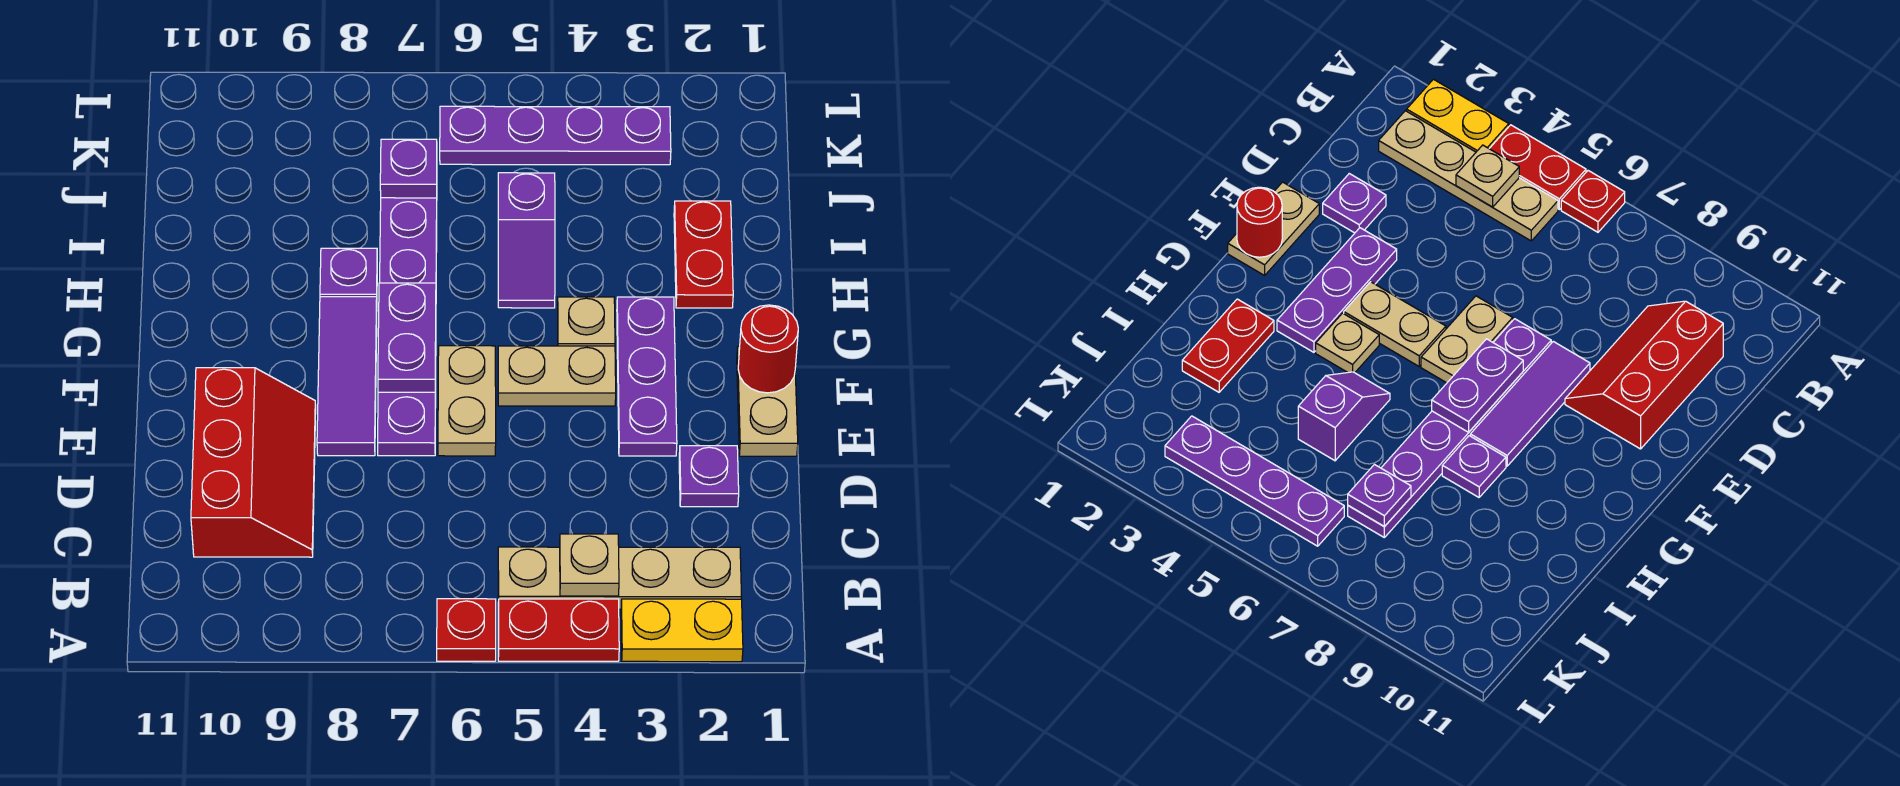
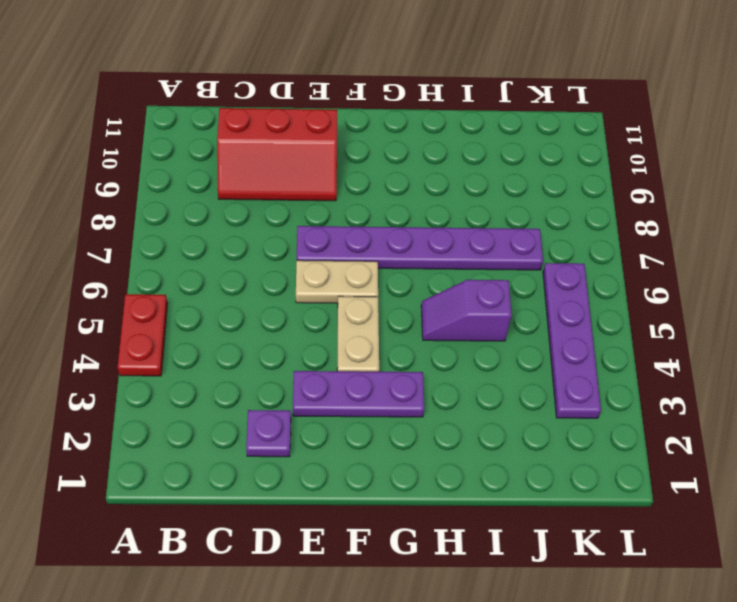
none -> yellow 1x2 plate [621,599,743,662]
none -> red 1x1 plate [437,599,496,661]
none -> tan 1x4 plate [498,547,742,609]

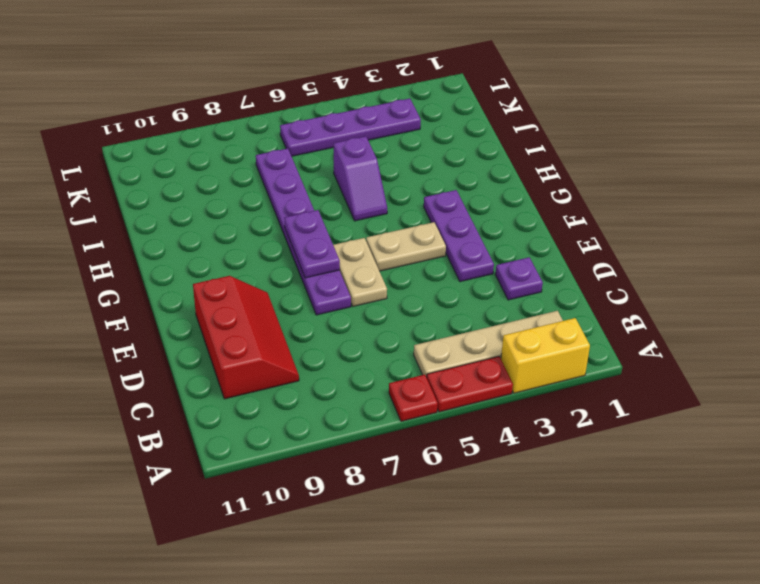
yellow 1x2 brick [501,318,590,393] -> yellow 1x2 plate [621,599,743,662]
none -> tan 1x2 plate [737,346,798,456]
none -> purple 1x3 tile [317,297,377,456]
none -> tan 1x1 plate [558,297,615,346]

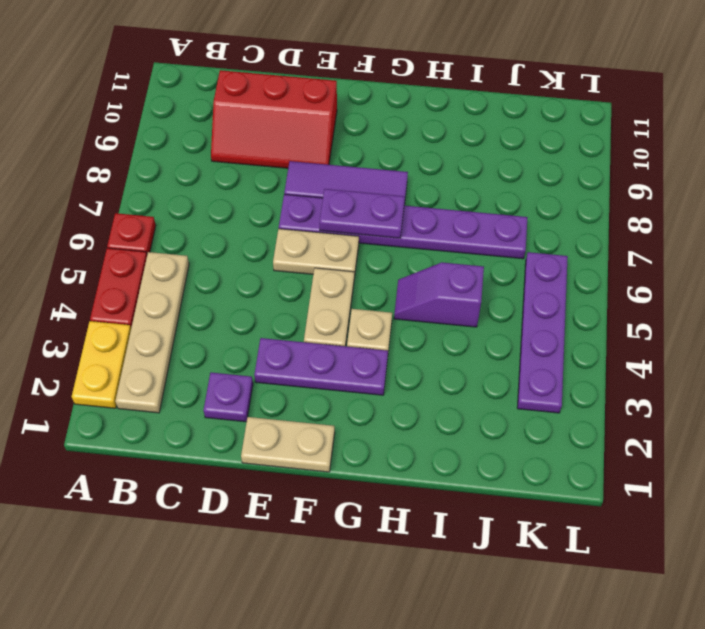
none -> red 1x2 plate [674,201,733,308]
none -> purple 1x1 plate [320,248,377,297]
none -> tan 1x1 plate [560,534,619,596]

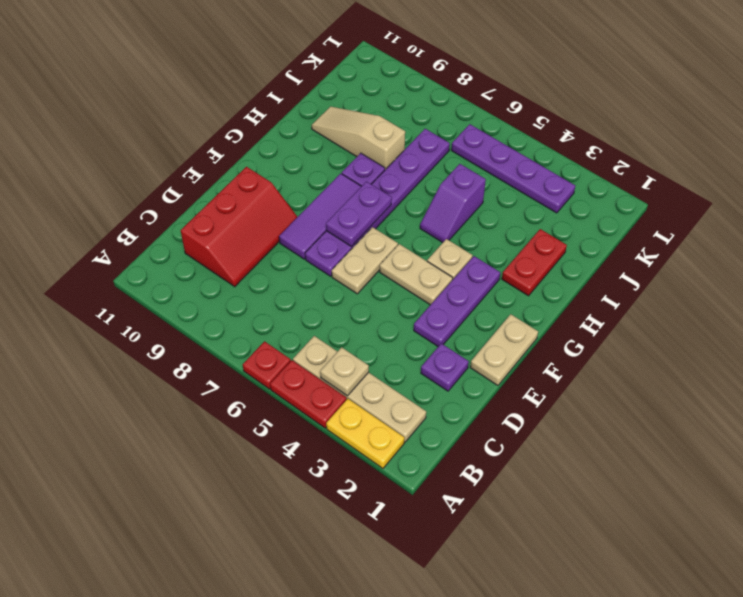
tan 1x3 slope [312,107,405,170] -> none
none -> red 1x1 round brick [738,305,798,393]
none -> purple 1x1 plate [380,139,437,198]

